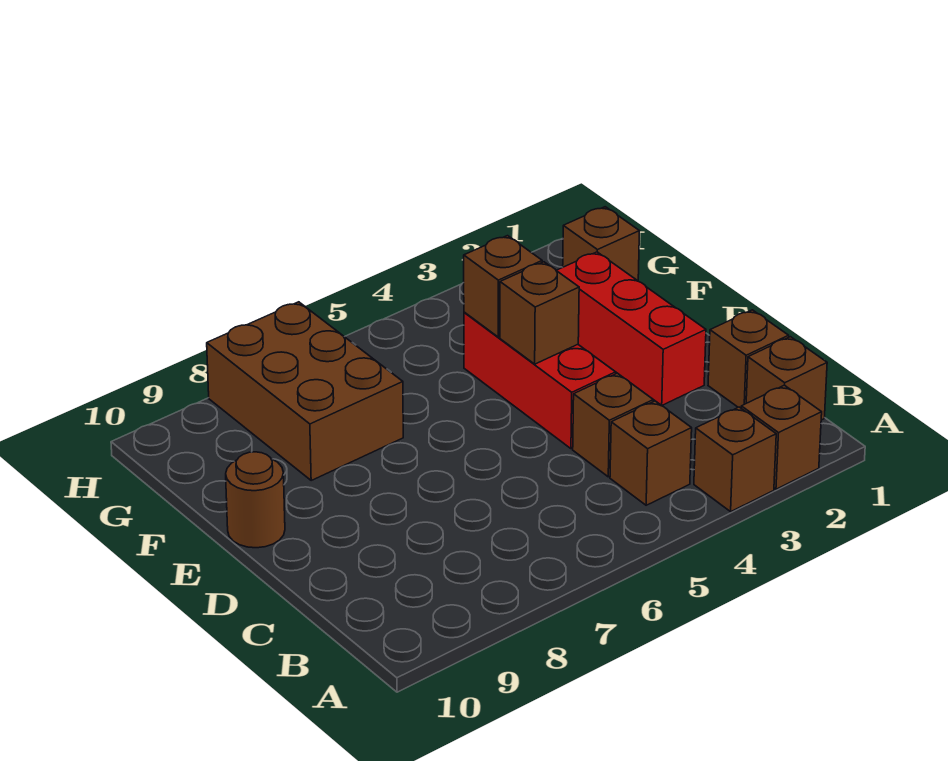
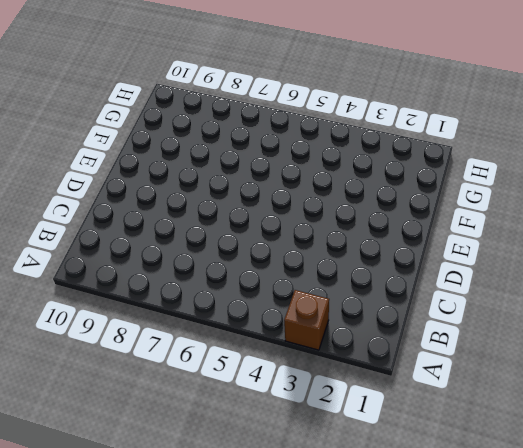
none -> brown 1x1 brick [741,385,822,489]
none -> brown 1x1 brick [746,337,827,420]
none -> brown 1x1 brick [610,401,692,505]

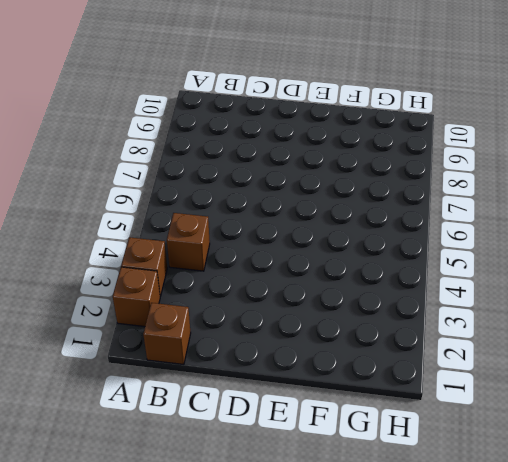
none -> brown 1x1 brick [708,310,789,408]
none -> brown 1x1 brick [573,373,653,477]
none -> red 1x3 brick [556,252,706,405]

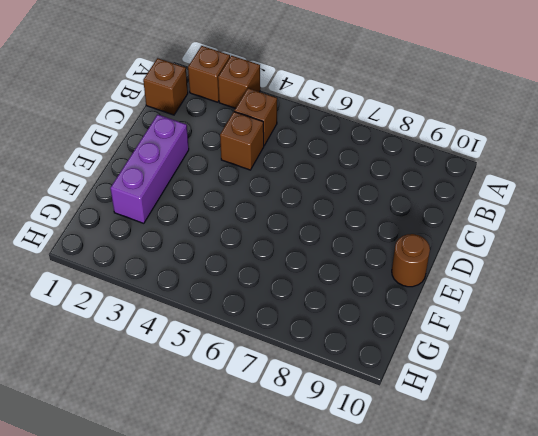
purple 1x3 brick [110,115,189,223] -> red 1x3 brick [556,252,706,405]
none -> brown 1x1 brick [708,310,789,408]
none -> red 1x3 brick [464,312,616,449]
none -> brown 2x3 brick [207,302,403,480]

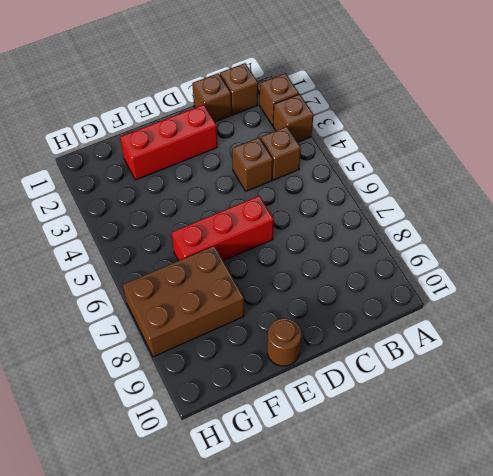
red 1x3 brick [171,196,274,261] -> red 1x3 brick moved to [464,312,616,449]
none -> brown 1x1 brick [563,207,639,281]
none -> brown 1x1 brick [500,262,579,364]
none -> brown 1x1 brick [464,236,542,337]

